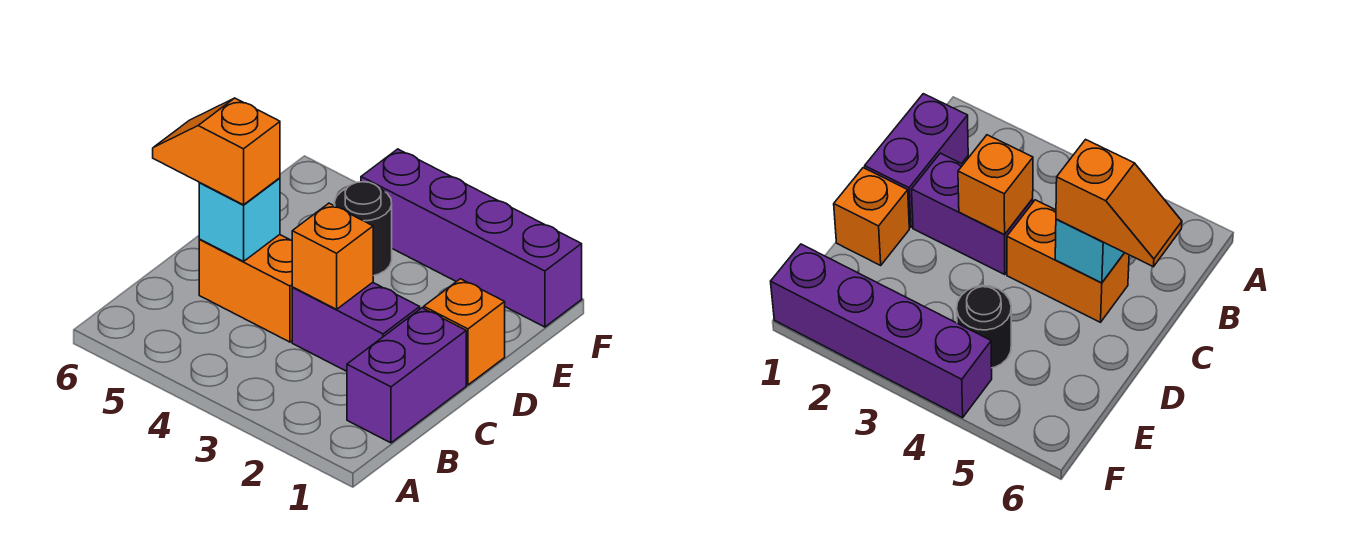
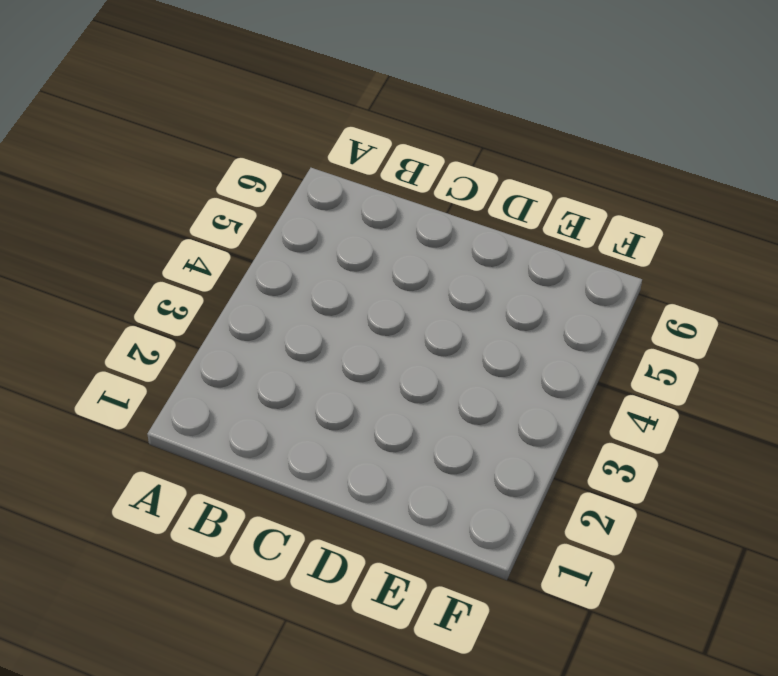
none -> purple 1x2 brick [347,308,466,443]
none -> purple 1x2 brick [292,283,420,371]

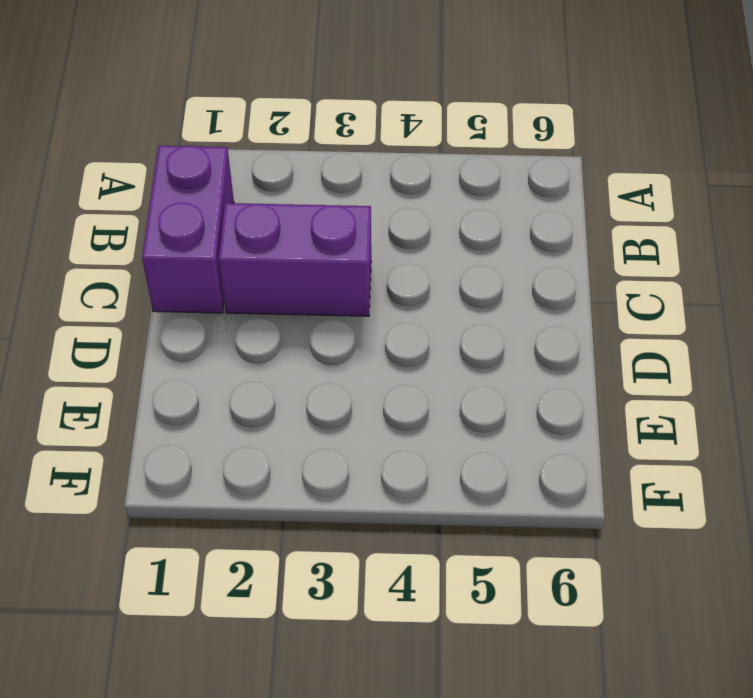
none -> orange 1x2 brick [199,235,293,342]
none -> orange 1x1 brick [424,279,505,385]

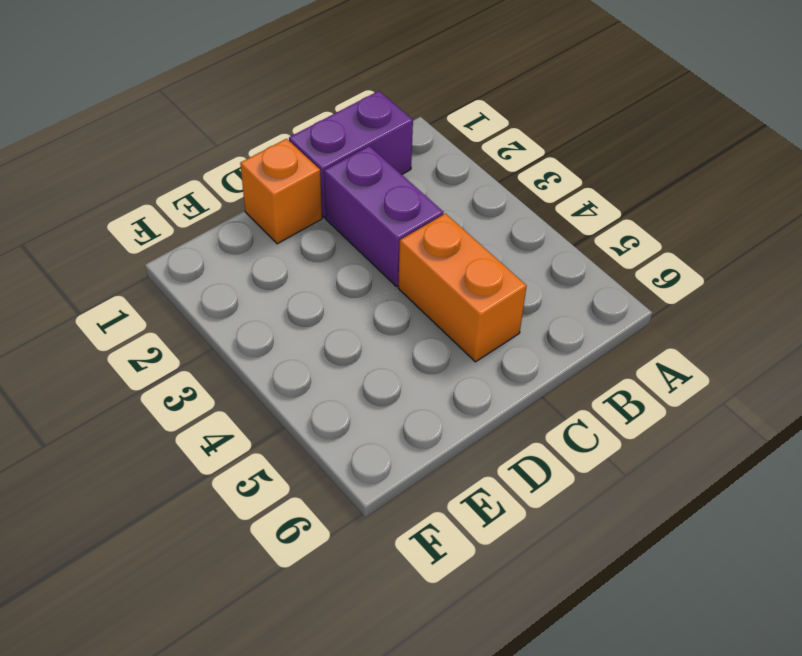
none -> black 1x1 round brick [334,182,392,276]
none -> purple 1x4 brick [361,149,582,327]

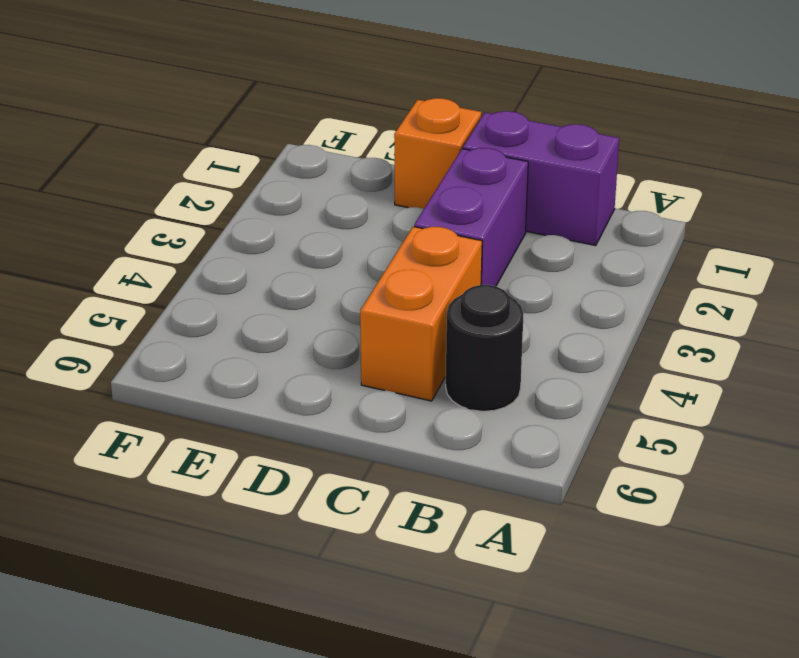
black 1x1 round brick [446,285,524,411] -> black 1x1 round brick moved to [334,182,392,276]
none -> purple 1x4 brick [361,149,582,327]
none -> orange 1x1 brick [292,203,373,309]

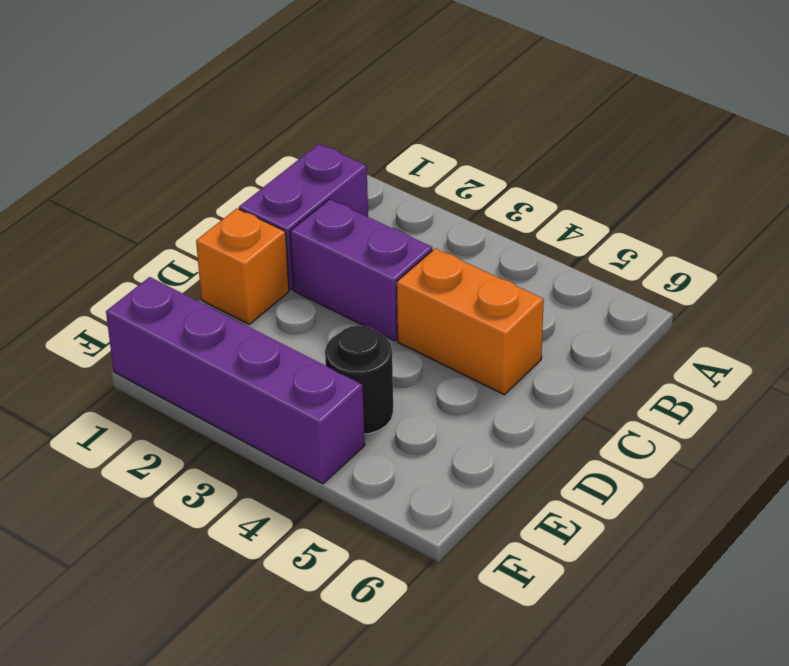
none -> orange 1x1 brick [292,203,373,309]
none -> cyan 1x1 brick [199,178,280,261]

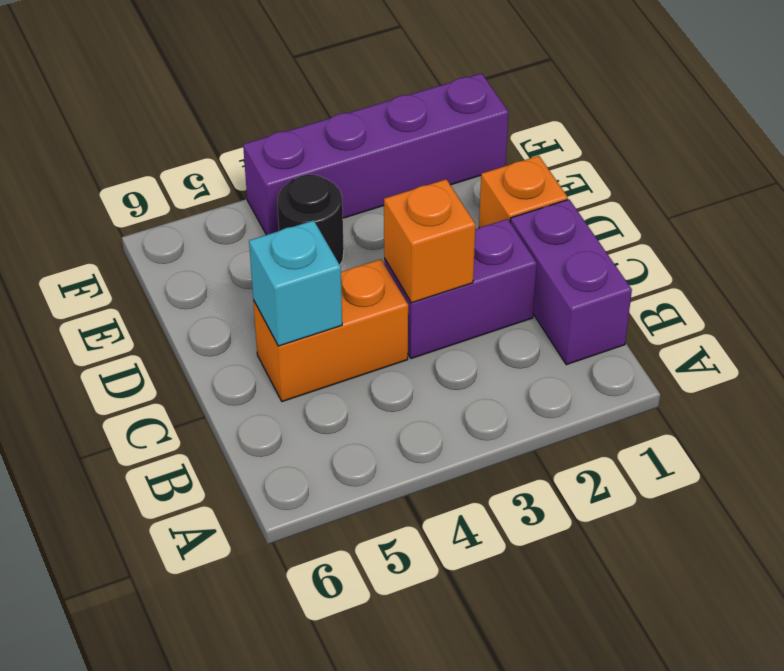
none -> orange 1x2 slope [153,98,280,205]

